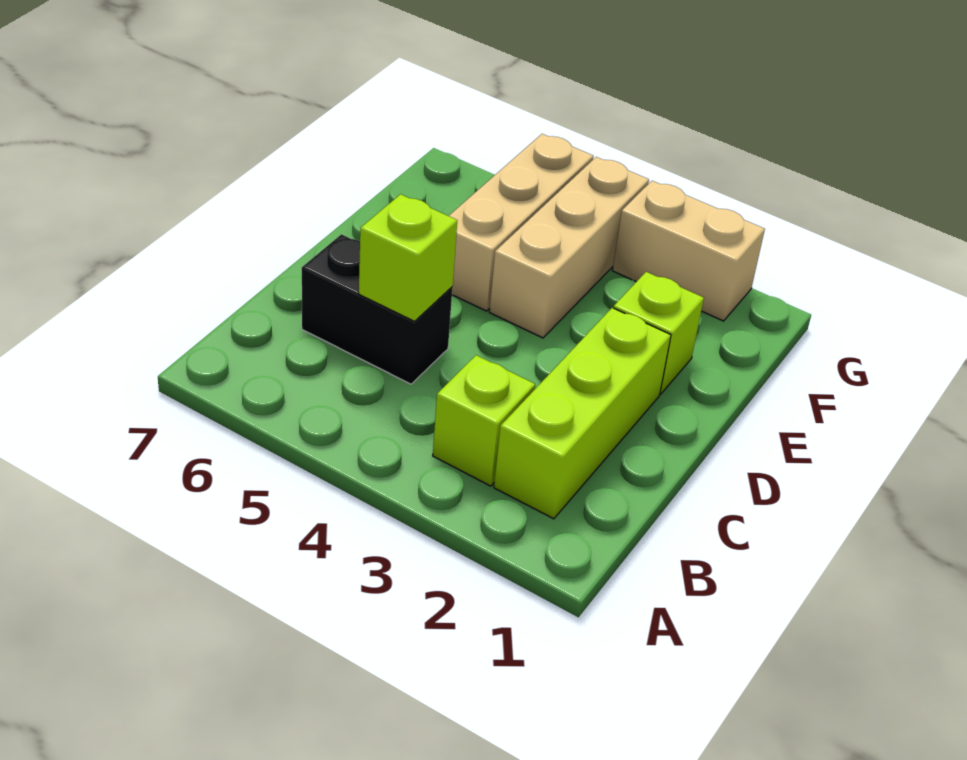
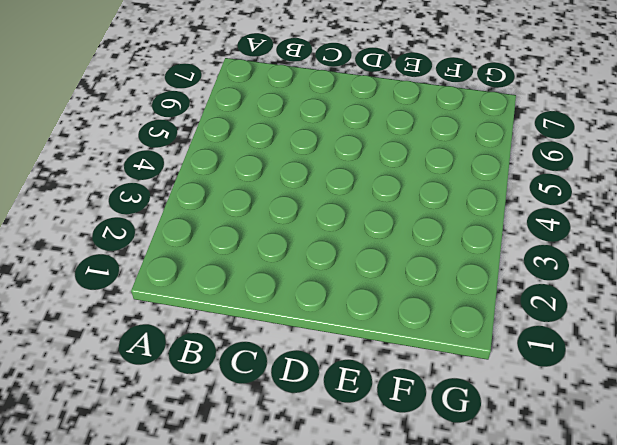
none -> lime 1x3 brick [494,308,671,519]
none -> lime 1x1 brick [433,355,535,486]

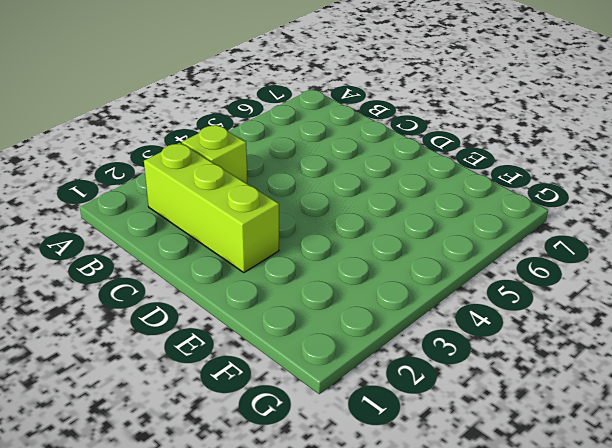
none -> black 1x2 brick [302,234,453,384]
none -> lime 1x1 brick [613,272,704,394]

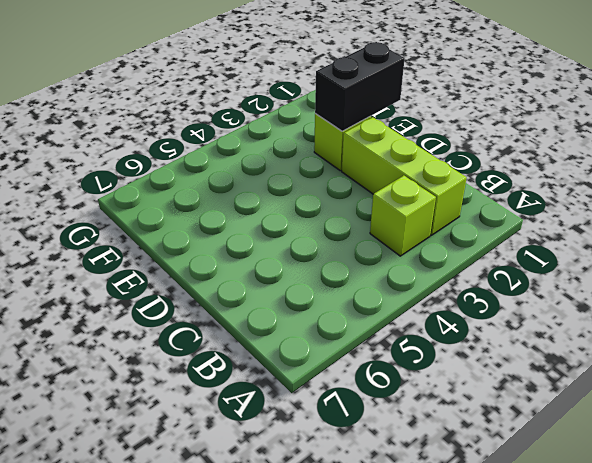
black 1x2 brick [315,42,405,131] -> black 1x2 brick moved to [302,234,453,384]
none -> tan 1x3 brick [489,157,649,338]
none -> tan 1x3 brick [449,134,593,311]

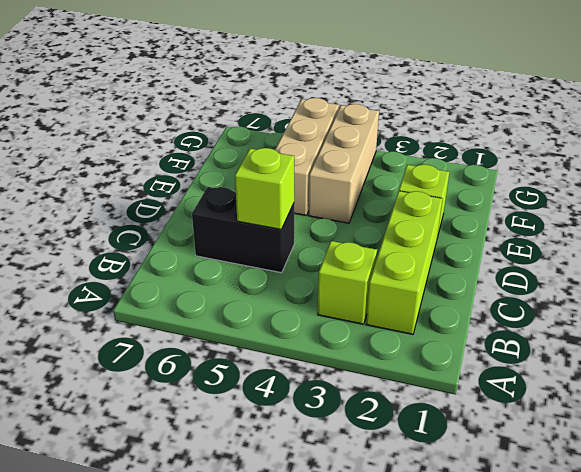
none -> tan 1x2 brick [612,181,765,321]

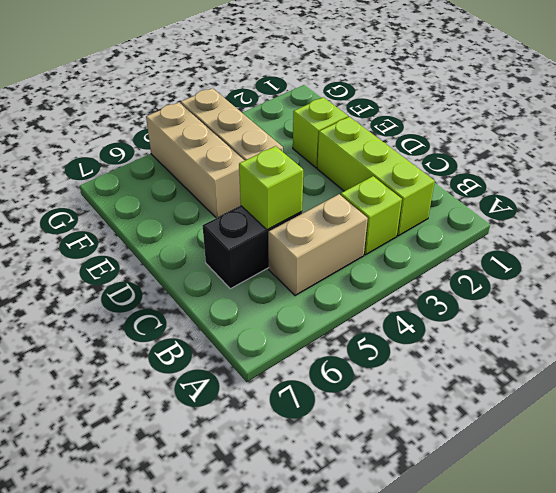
tan 1x2 brick [268,194,368,296] -> tan 1x2 brick moved to [612,181,765,321]

